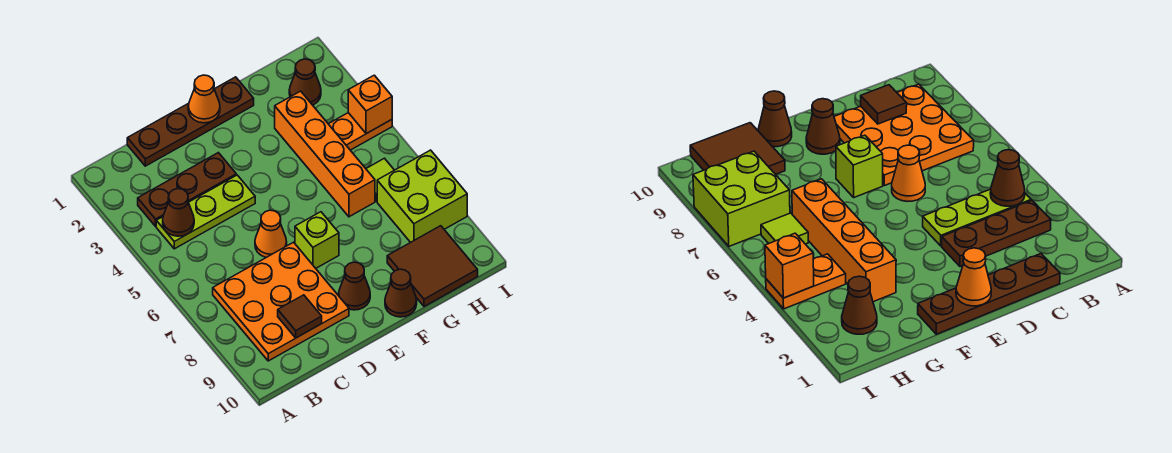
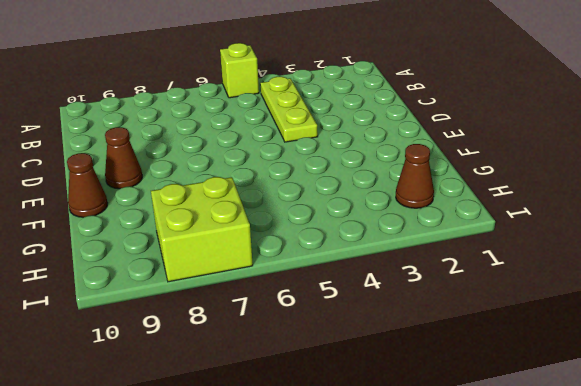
lime 1x1 brick [220,43,259,98] -> lime 1x1 brick moved to [295,212,339,268]
none -> brown 1x3 plate [138,153,236,226]
none -> orange 3x3 plate [213,242,349,361]
none -> brown 1x4 plate [127,77,254,166]

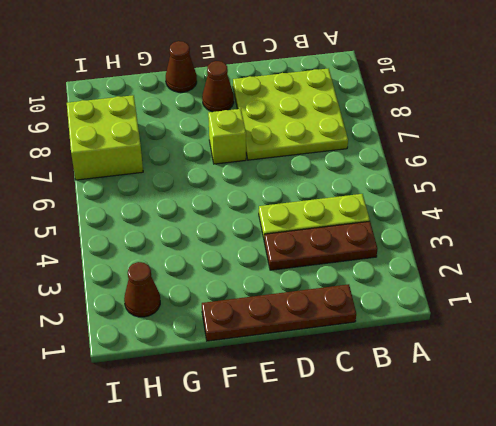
lime 3x3 plate [233,68,348,160] -> orange 3x3 plate [213,242,349,361]
none -> orange 1x1 cone [255,210,287,257]
none -> orange 1x4 brick [275,91,375,217]
none -> brown 2x2 tile [387,226,478,306]

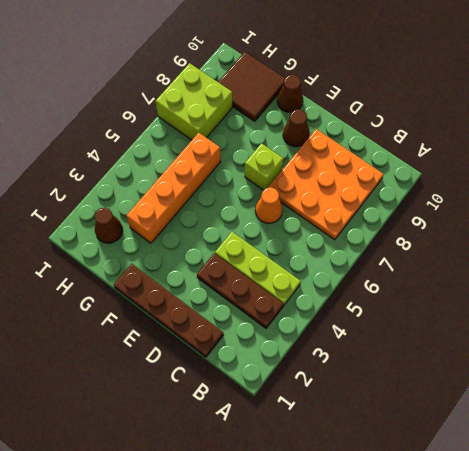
none -> orange 1x2 plate [329,113,392,150]
none -> lime 1x1 tile [366,158,394,201]
none -> brown 1x1 cone [163,189,194,236]

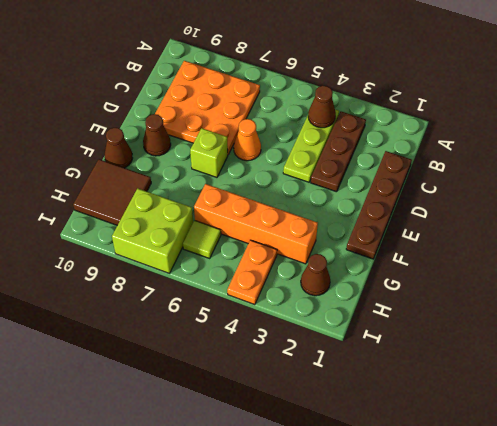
none -> brown 1x1 tile [278,295,322,338]
none -> orange 1x1 cone [188,75,220,123]
none -> orange 1x1 brick [348,75,392,134]

